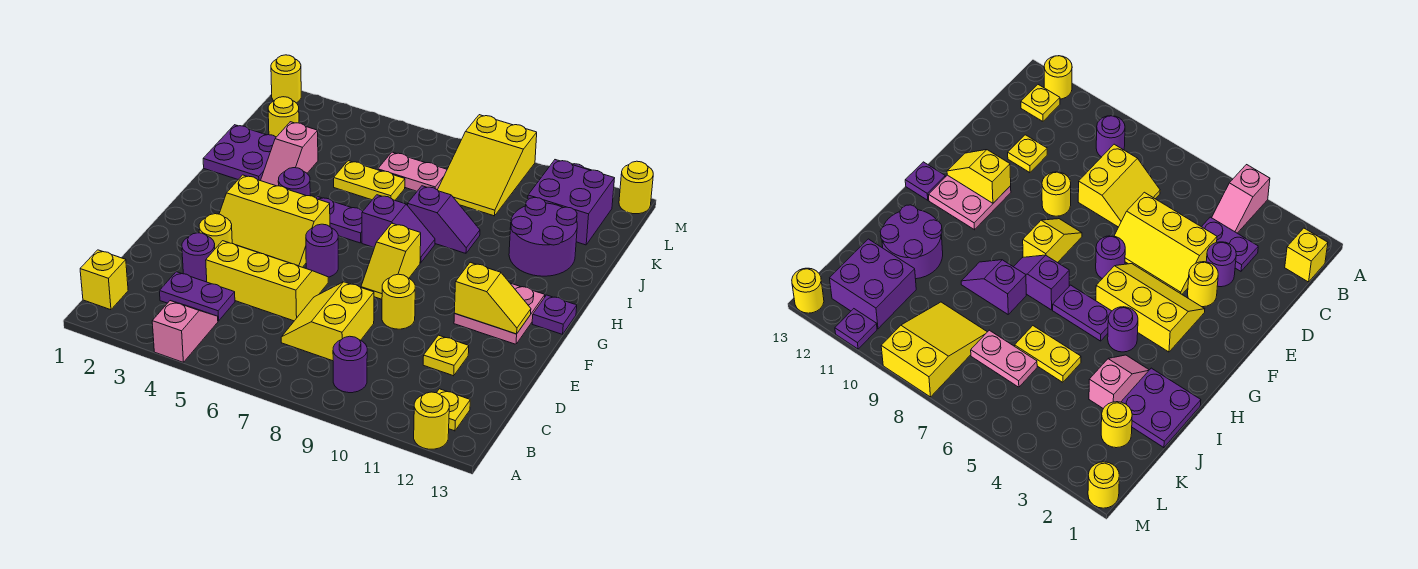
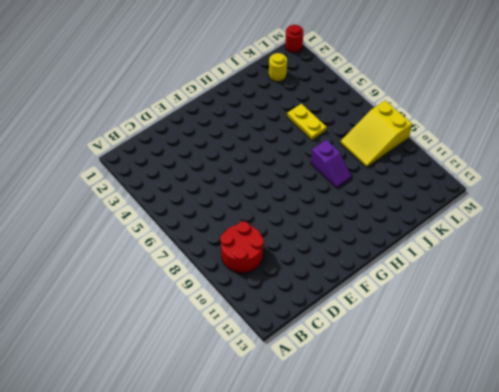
red 2x2 round brick [220,221,264,273] -> purple 1x1 round brick [333,336,367,393]
red 1x1 round brick [285,25,304,53] -> yellow 1x1 round brick [271,55,301,103]
none -> pink 1x2 slope [152,301,218,362]
none -> yellow 1x1 round brick [414,392,449,449]
none -> yellow 1x1 brick [80,250,128,310]
none -> yellow 1x1 plate [437,389,470,431]

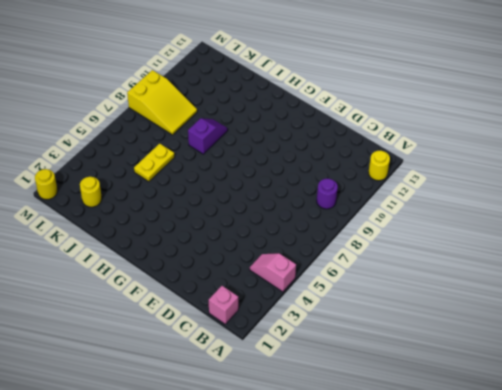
pink 1x1 brick [209,286,238,324] -> yellow 1x1 brick [80,250,128,310]
none -> yellow 1x1 plate [437,389,470,431]
none -> purple 1x2 plate [159,272,235,321]
none -> yellow 2x2 slope [281,282,374,361]
none -> purple 1x1 round brick [182,233,215,282]

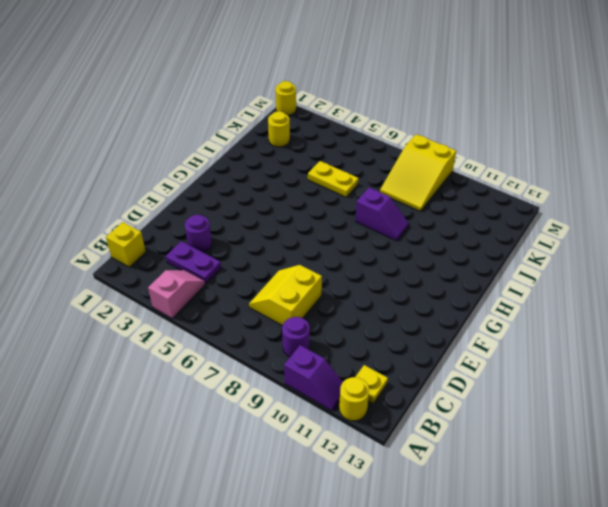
purple 1x2 slope [284,345,343,411] -> purple 1x2 slope moved to [362,195,435,263]
none -> yellow 2x3 slope [206,241,328,321]
none -> yellow 1x1 plate [423,335,469,376]
none -> yellow 1x1 round brick [199,214,232,249]
none -> yellow 1x1 round brick [382,274,415,329]

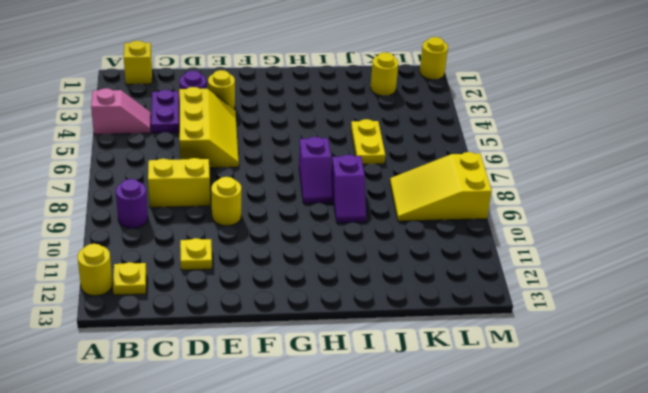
none -> yellow 2x3 slope [219,175,330,267]
none -> purple 1x1 round brick [306,224,338,277]
none -> yellow 1x2 slope [361,223,421,299]
none -> pink 2x2 plate [454,283,545,344]

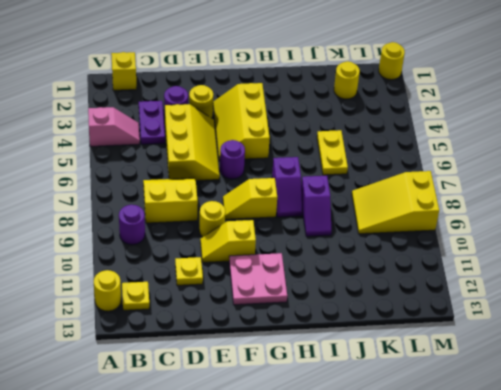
yellow 1x2 slope [200,220,256,262] -> yellow 1x2 slope turned to [454,262,531,334]
none -> purple 1x1 plate [532,295,577,334]
none -> purple 1x1 round brick [278,168,310,196]
none -> purple 1x2 plate [316,197,363,243]
none -> purple 2x2 plate [203,125,276,181]

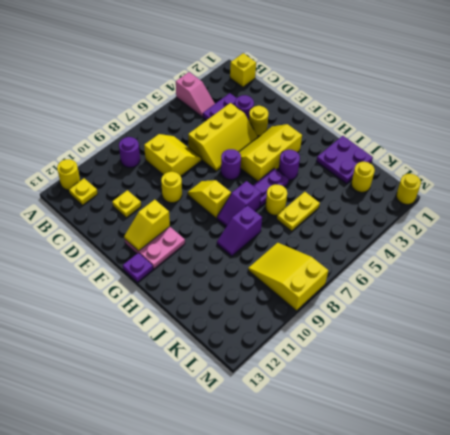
yellow 1x1 round brick [266,185,287,215] -> yellow 1x1 round brick moved to [619,161,653,214]
none -> pink 1x2 slope [261,122,318,186]
none -> purple 2x2 round brick [509,198,577,276]
none -> pink 1x2 plate [378,152,447,191]
none -> purple 2x2 brick [528,160,615,245]

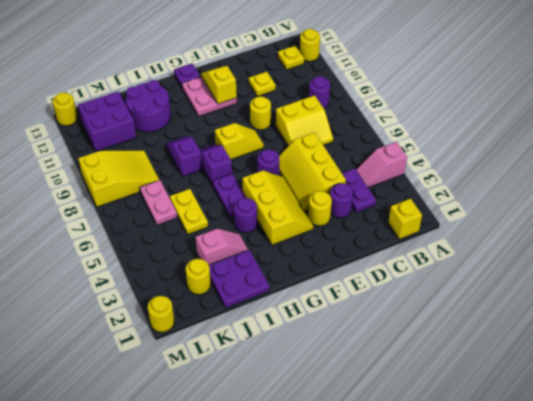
none -> purple 1x1 plate [835,309,877,349]

